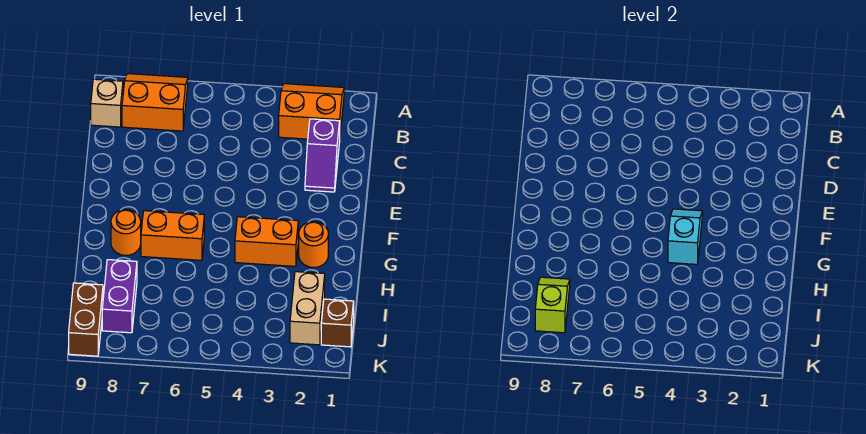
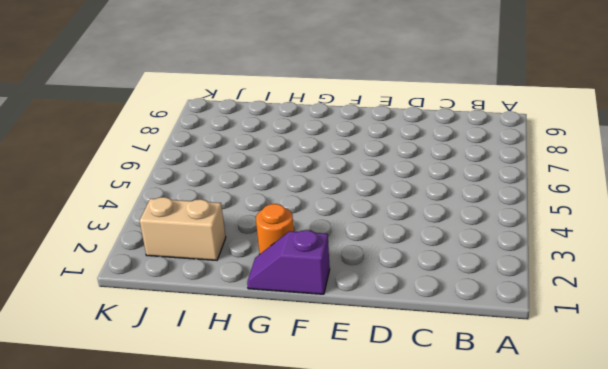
purple 1x2 slope [247,230,330,294] -> purple 1x2 slope moved to [305,119,340,192]
none -> orange 2x2 slope [279,84,345,139]
none -> orange 2x2 slope [122,74,188,131]
none -> tan 1x1 brick [91,79,123,127]

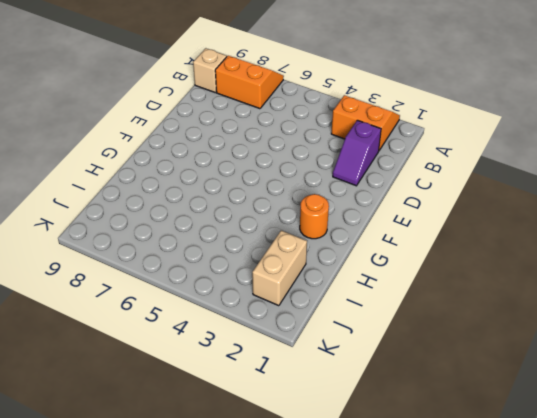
none -> orange 1x2 brick [235,217,298,266]
none -> orange 1x2 brick [141,211,204,260]
none -> orange 1x1 round brick [111,210,141,255]

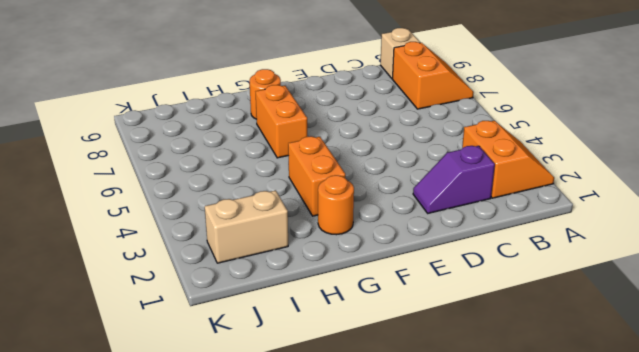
none -> purple 1x2 brick [102,260,137,333]
none -> brown 1x1 brick [321,299,354,347]
none -> brown 1x2 brick [69,283,103,356]

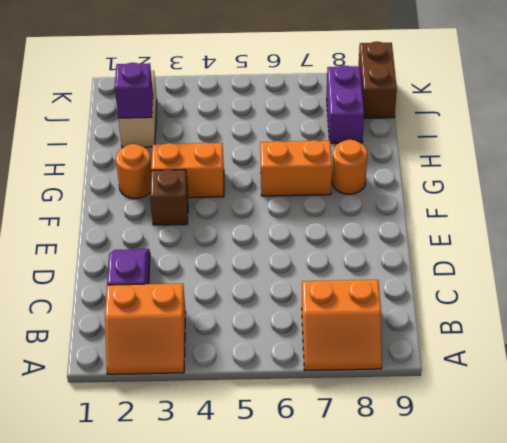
brown 1x1 brick [150,170,188,225] -> brown 1x1 brick moved to [321,299,354,347]
purple 1x1 brick [115,63,153,118] -> none
none -> tan 1x1 brick [91,79,123,127]
none -> cyan 1x2 slope [668,209,703,264]
none -> lime 1x2 slope [535,277,570,333]

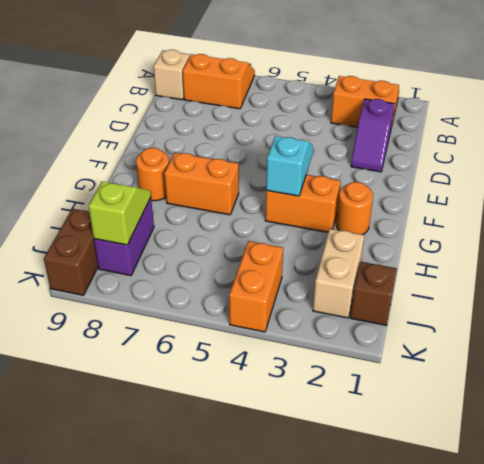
orange 1x2 brick [229,241,283,332] -> none

